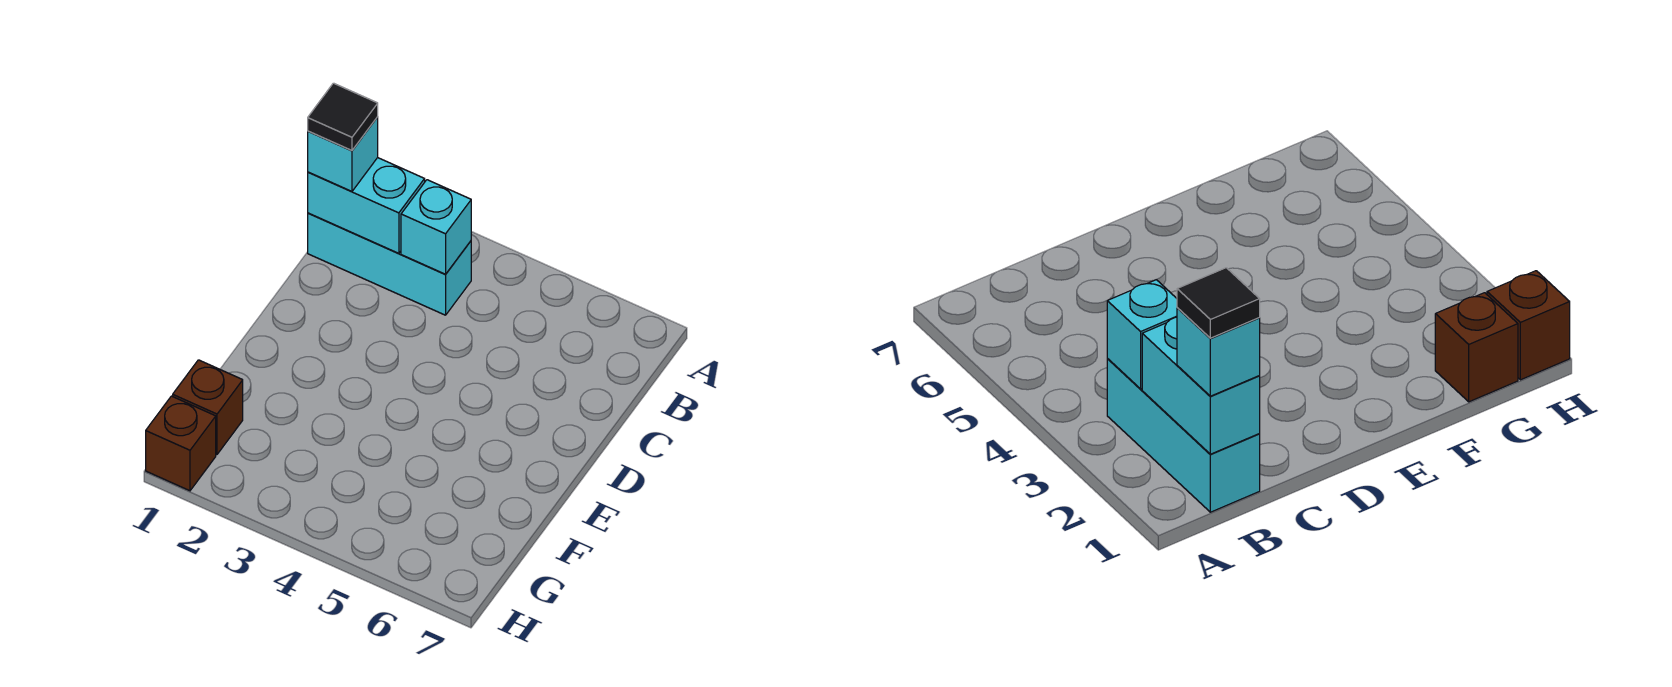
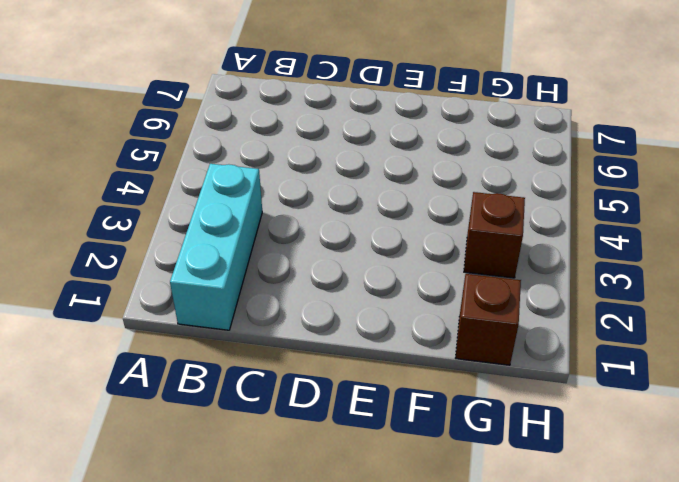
brown 1x1 brick [464,192,525,278] -> brown 1x1 brick moved to [146,396,216,491]
none -> cyan 1x2 brick [308,158,425,254]
none -> cyan 1x1 brick [401,180,471,274]

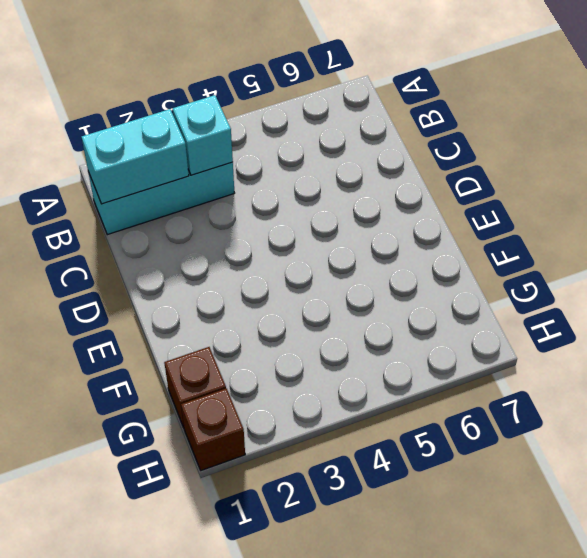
none -> cyan 1x1 brick [308,117,378,192]
none -> black 1x1 tile [308,83,378,150]

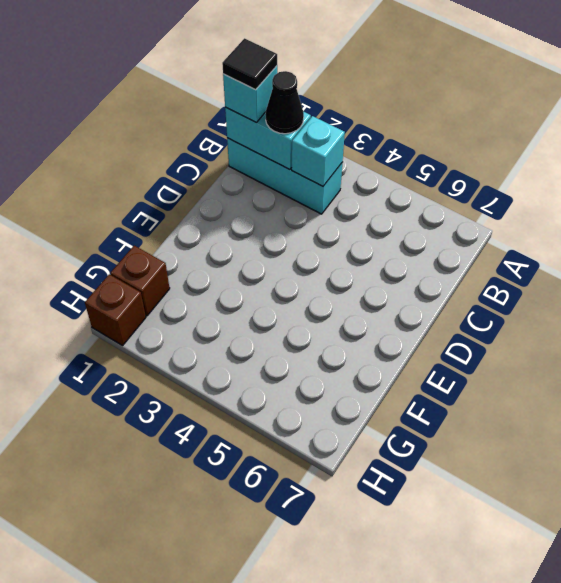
black 1x1 cone [265,71,304,134] -> none

